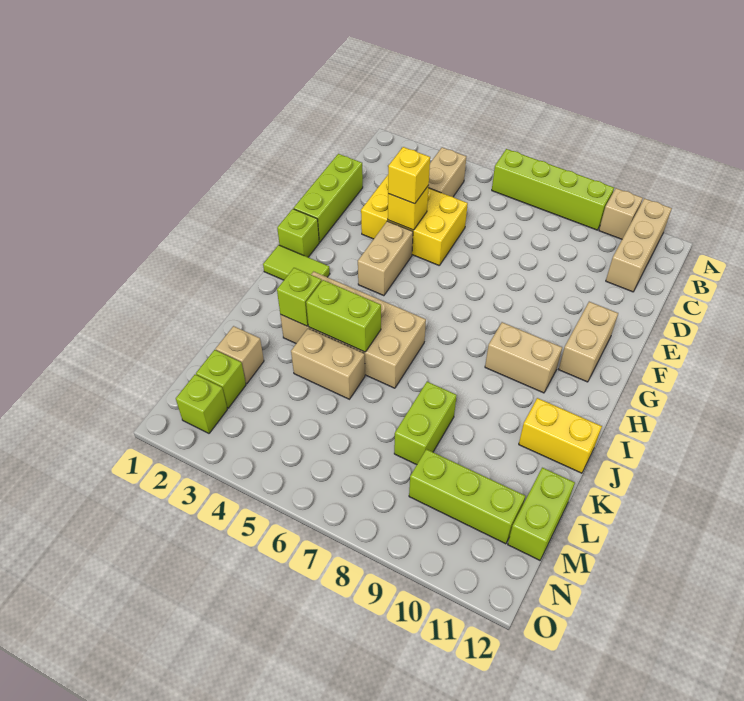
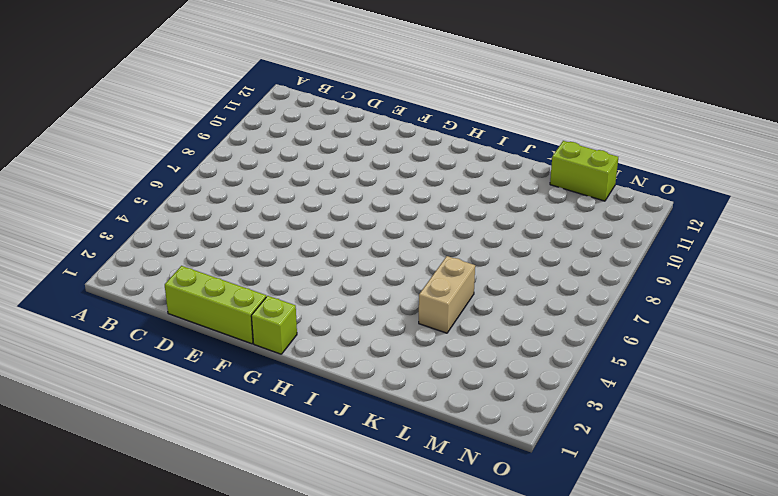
none -> lime 1x4 brick [492,149,614,230]
none -> tan 1x1 brick [599,188,643,239]
none -> tan 1x3 brick [606,198,672,292]

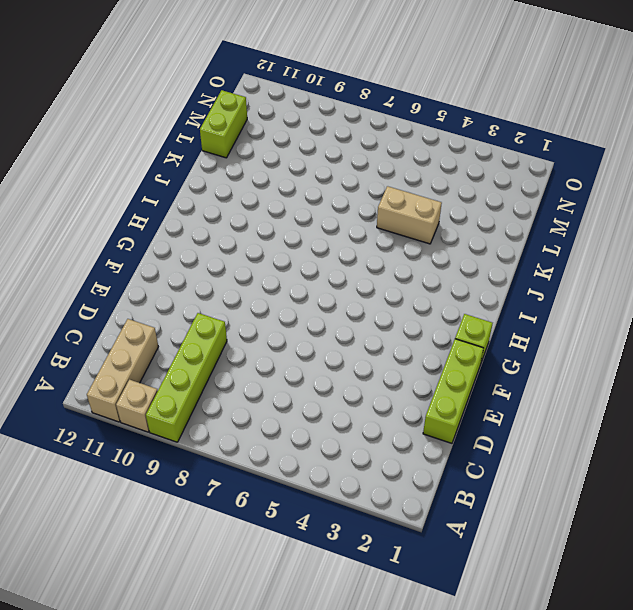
lime 1x4 brick [146,313,227,442] -> lime 1x4 brick turned to [492,149,614,230]
none -> tan 1x2 brick [428,147,466,197]
none -> yellow 2x3 brick [361,175,468,265]
none -> tan 1x2 brick [358,221,413,296]

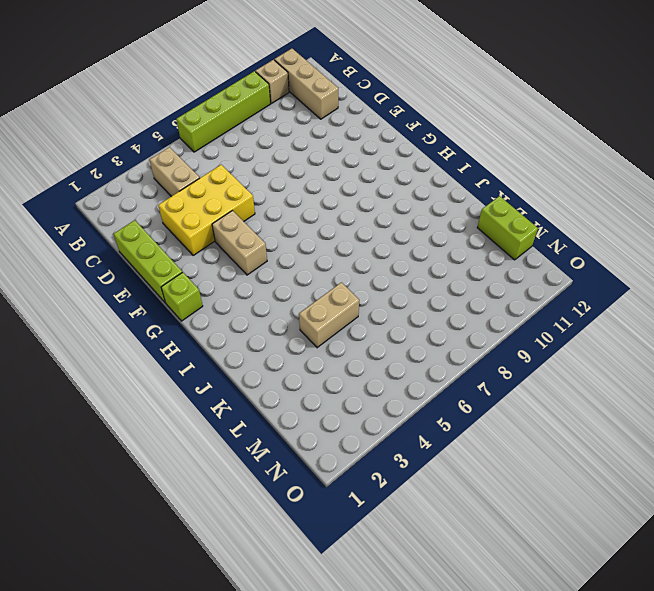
none -> tan 1x2 brick [559,302,618,382]
none -> lime 1x2 tile [263,245,330,280]
none -> tan 1x2 brick [485,322,562,393]

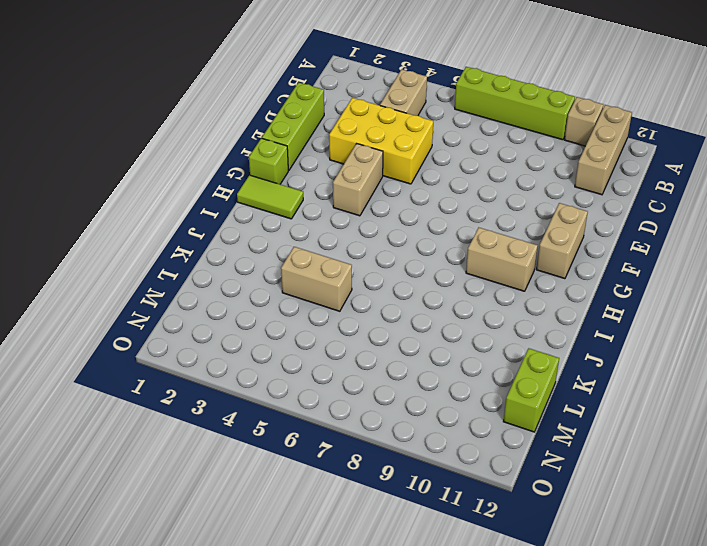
none -> tan 2x4 brick [280,272,426,388]
none -> yellow 1x2 brick [519,398,602,473]
none -> lime 1x2 brick [394,382,457,465]

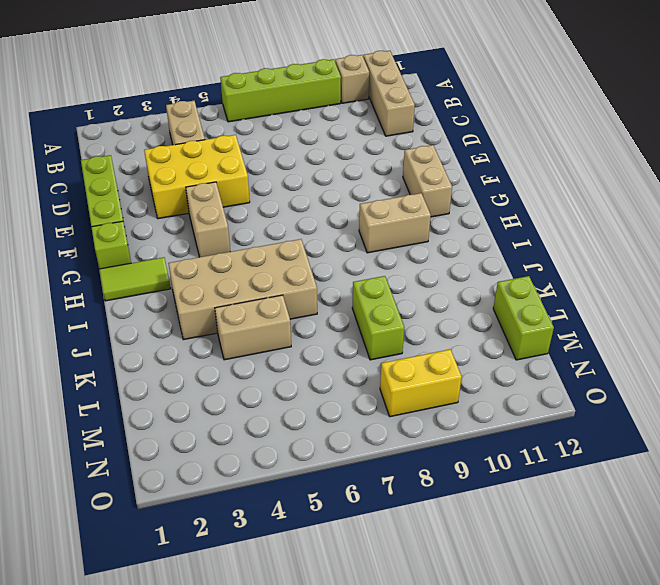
yellow 1x2 brick [380,349,462,417] -> yellow 1x2 brick moved to [519,398,602,473]
none -> tan 1x1 brick [216,326,264,384]
none -> lime 1x1 brick [196,350,246,408]
none -> lime 1x3 brick [409,449,525,544]

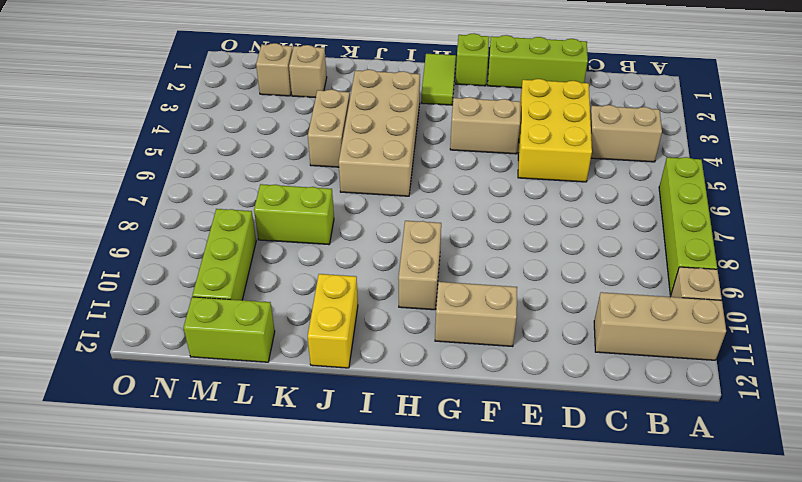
tan 1x1 brick [256,43,293,96] -> lime 1x1 brick [196,350,246,408]
none -> lime 1x1 brick [176,375,227,433]
none -> yellow 1x1 brick [388,185,429,230]
none -> lime 1x1 brick [277,268,322,326]

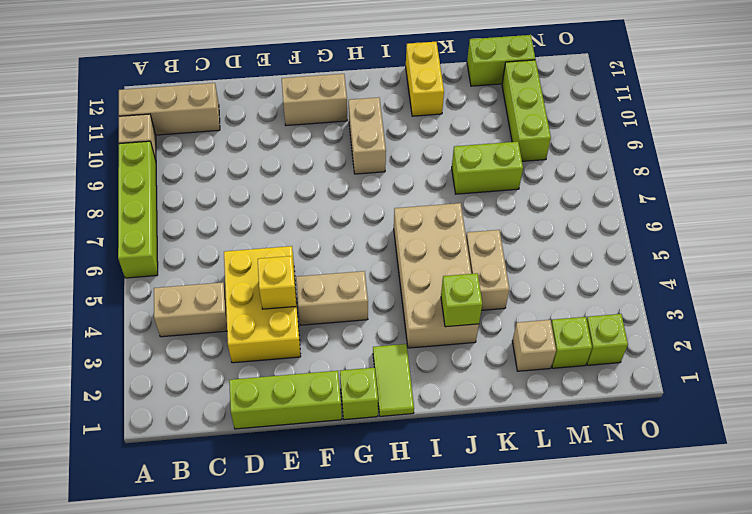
none -> lime 1x2 brick [306,280,381,352]
none -> yellow 1x1 brick [388,147,430,204]

